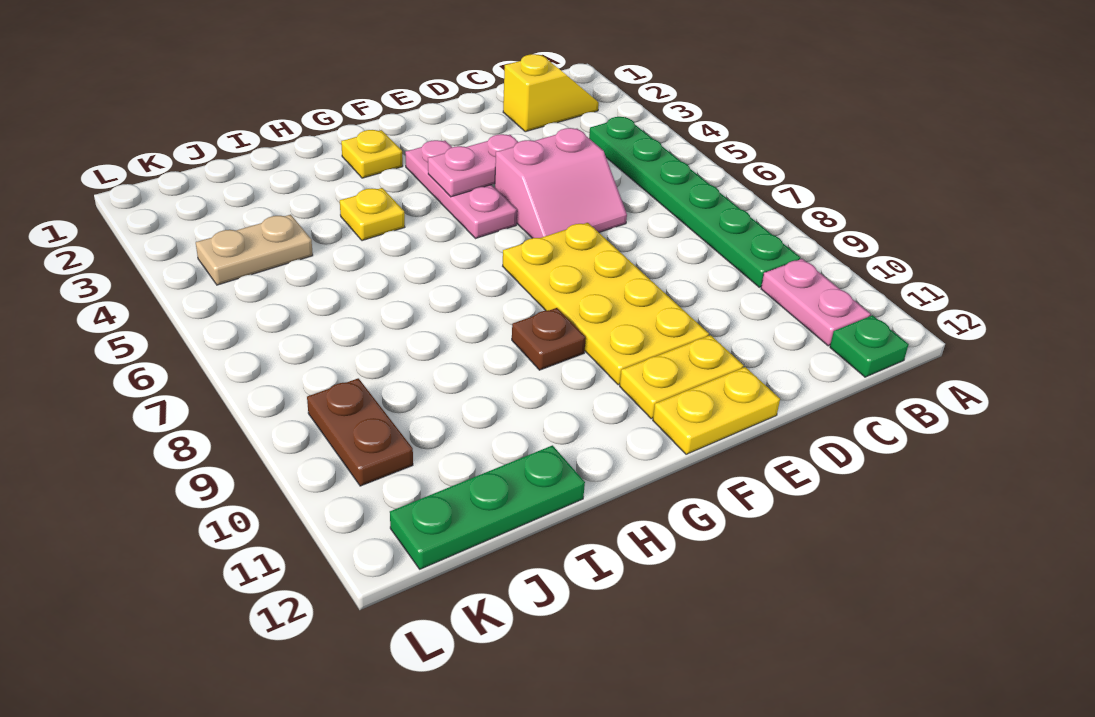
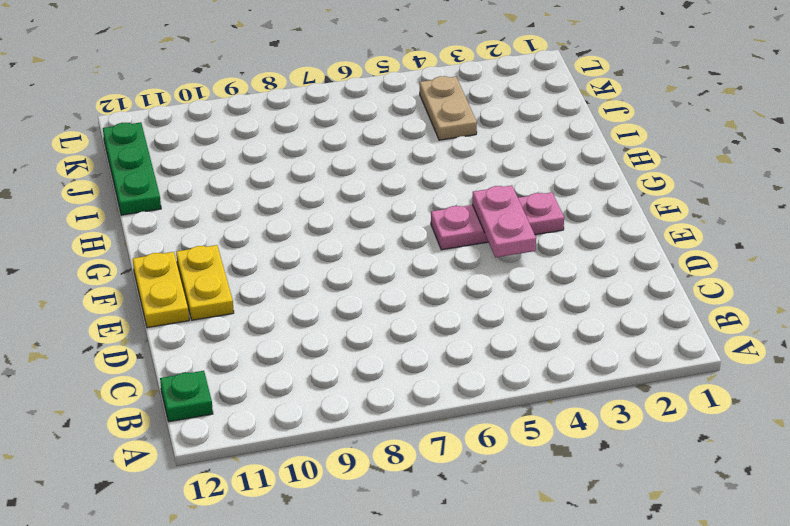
none -> yellow 1x2 slope [503,54,599,132]
none -> green 1x6 plate [589,117,800,287]
none -> pink 1x2 plate [761,259,871,346]

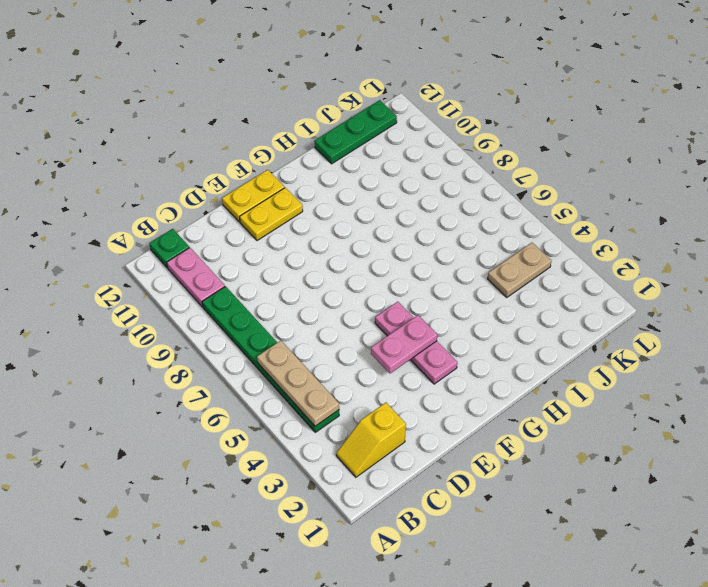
tan 1x3 plate [257,341,339,426] -> none
none -> pink 2x2 slope [495,128,627,238]
none -> yellow 2x4 plate [503,223,709,385]
none -> yellow 1x1 plate [341,130,403,178]

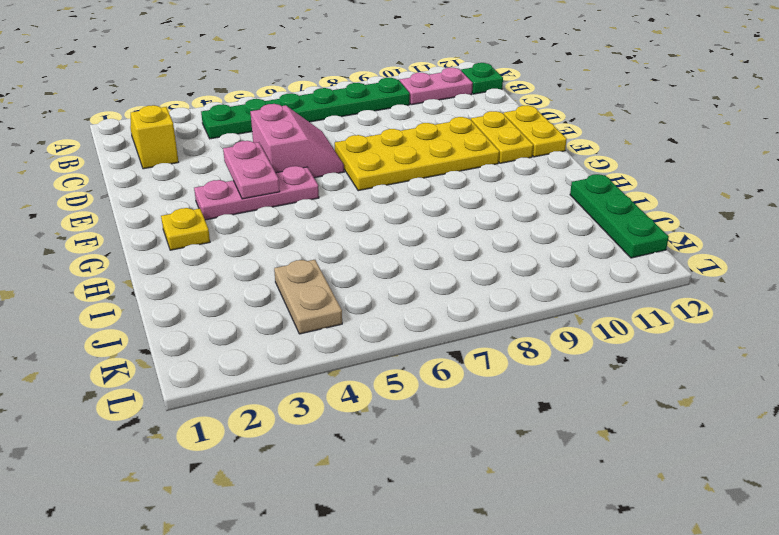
none -> brown 1x1 plate [512,308,586,370]
none -> yellow 1x1 plate [340,188,405,241]
none -> brown 1x2 plate [307,378,413,486]

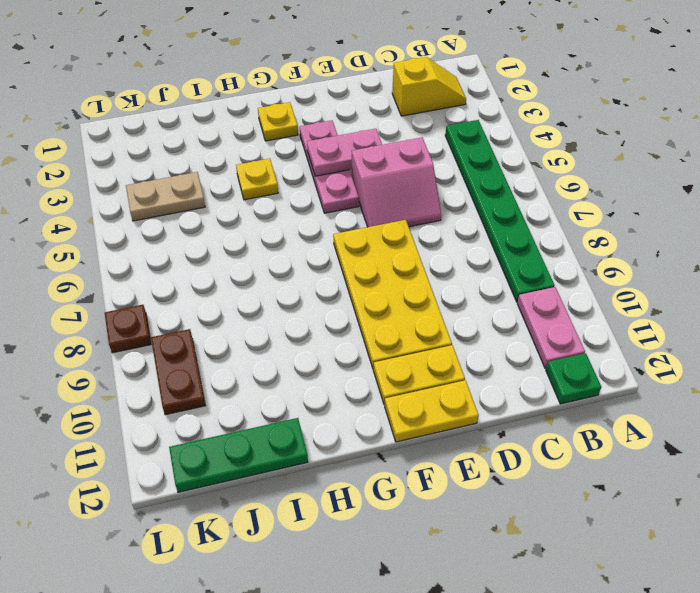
brown 1x1 plate [105,305,151,353] -> brown 1x1 plate moved to [512,308,586,370]

